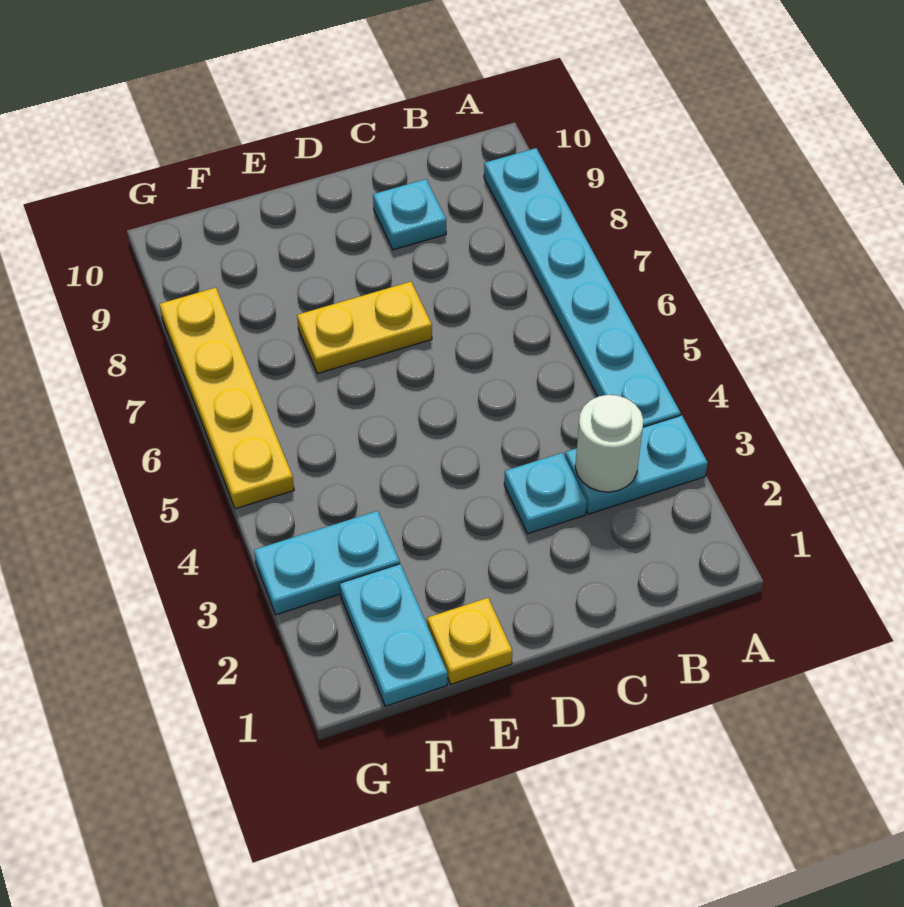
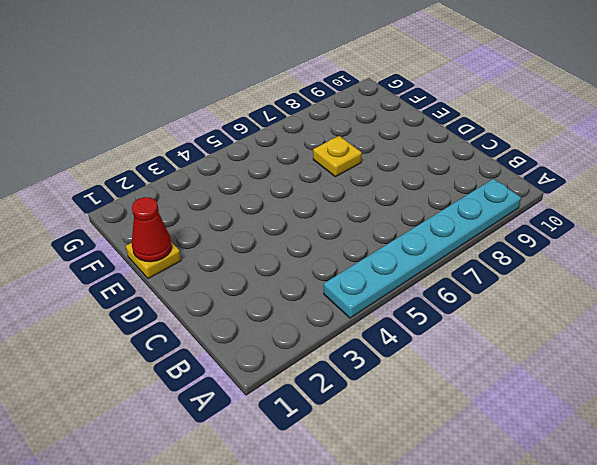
red 1x1 cone [132,197,172,262] -> none
yellow 1x1 plate [313,136,362,177] -> yellow 1x2 plate [297,282,432,374]
none -> cyan 1x2 plate [565,415,708,514]
none -> cyan 1x1 plate [504,453,587,534]

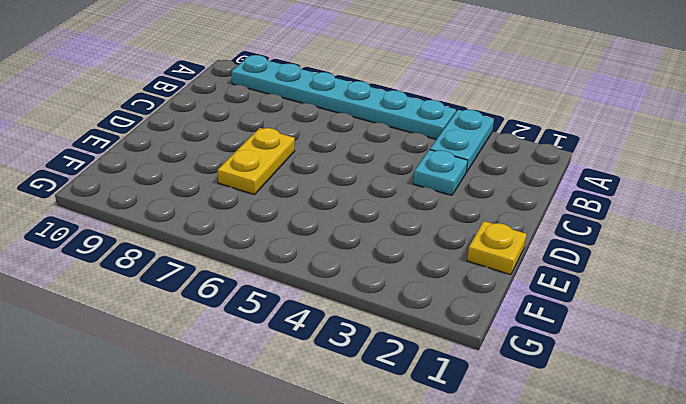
none -> cyan 1x1 plate [373,179,446,250]
none -> cyan 1x2 plate [340,564,447,706]

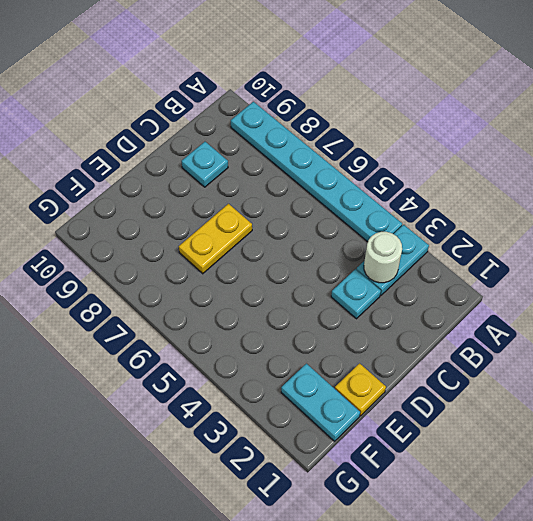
none -> cyan 1x2 plate [254,511,400,615]
none -> yellow 1x4 plate [160,288,294,509]

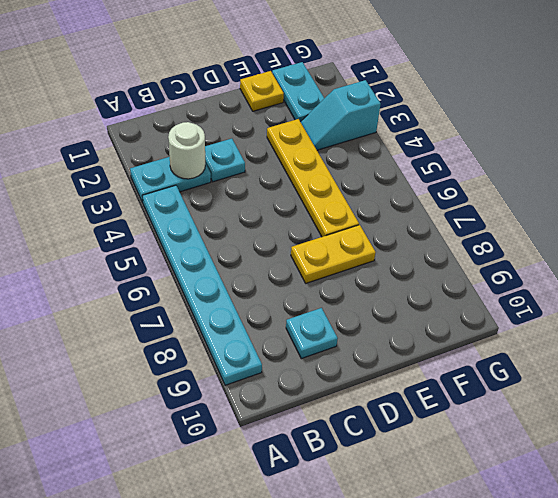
yellow 1x4 plate [267,119,359,237] -> yellow 1x4 plate moved to [160,288,294,509]
cyan 1x2 slope [301,80,380,150] -> cyan 1x2 plate [254,511,400,615]

